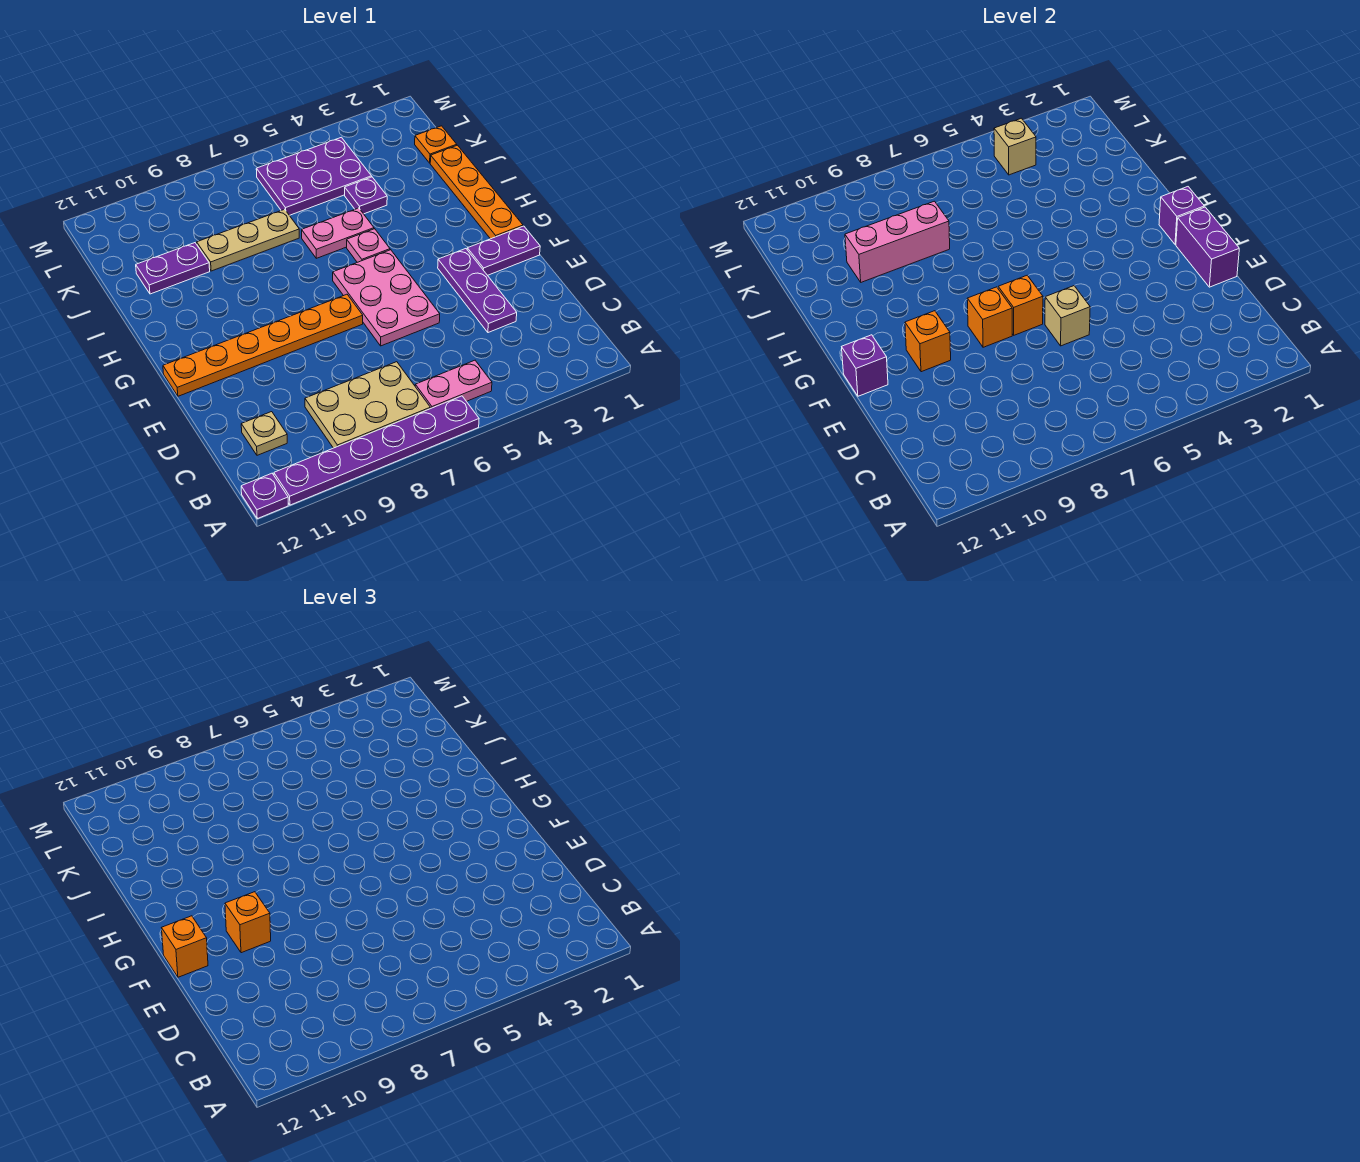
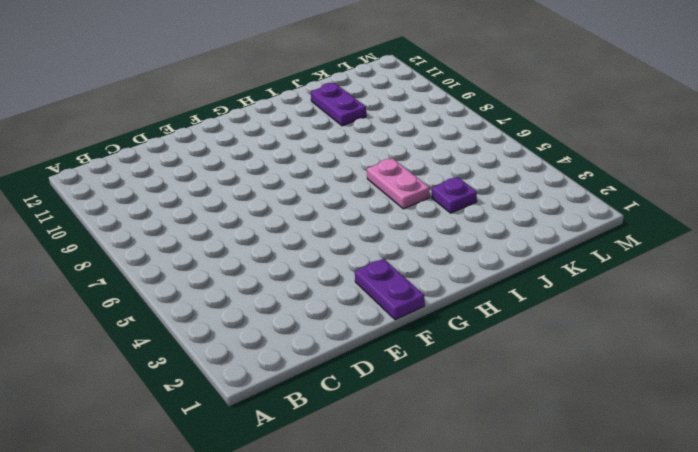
none -> purple 1x6 plate [274,396,479,505]
none -> purple 1x1 plate [241,473,288,519]
none -> pink 1x2 plate [415,360,492,409]

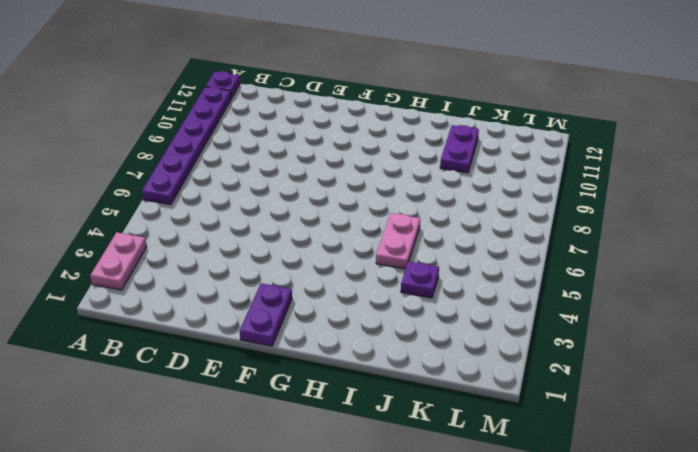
pink 1x2 plate [90,232,147,290] -> pink 1x2 plate moved to [415,360,492,409]
none -> tan 2x3 plate [305,362,430,448]
none -> tan 1x1 plate [241,412,287,455]
none -> purple 1x3 plate [438,249,517,333]

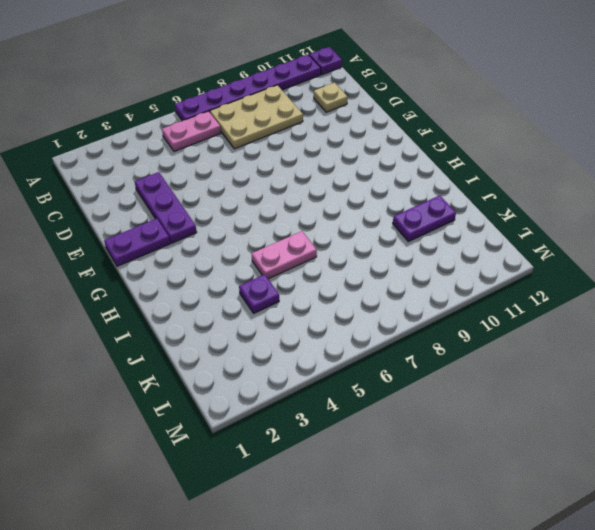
none -> pink 2x3 plate [333,250,440,346]
none -> orange 1x6 plate [163,294,363,396]
none -> orange 1x4 plate [430,145,523,239]

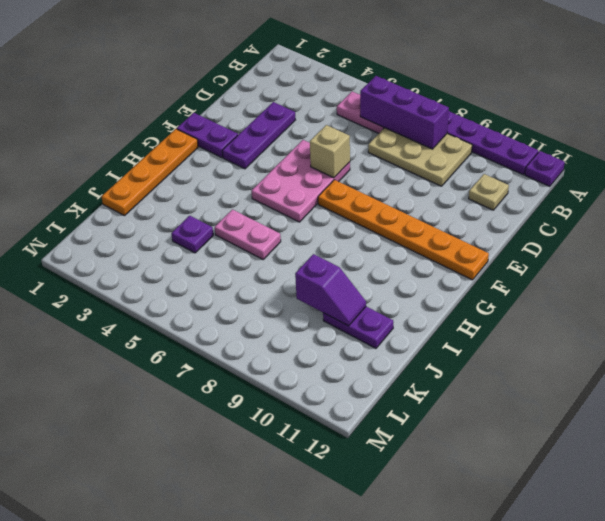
purple 1x3 brick [360,76,449,149] -> none
purple 1x2 slope [295,254,366,326] -> pink 1x3 brick [845,201,950,282]
none -> pink 1x1 plate [347,229,390,262]
none -> tan 1x3 plate [197,209,299,271]
none -> orange 1x1 plate [415,126,457,163]

